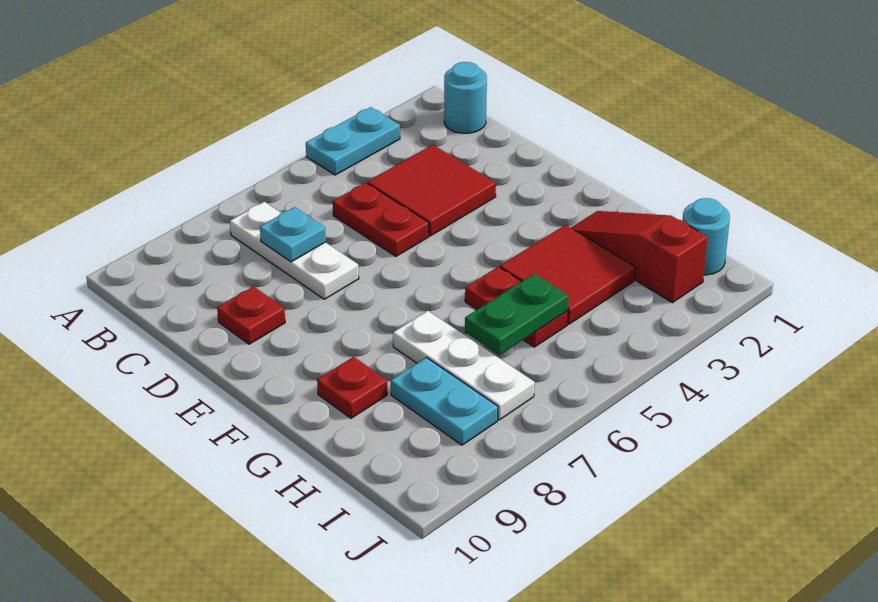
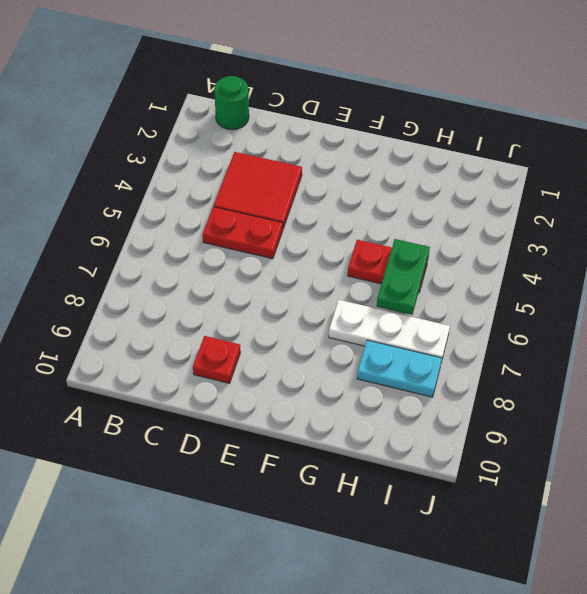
green 1x1 round brick [214,76,249,130] -> cyan 1x1 round brick [444,62,487,133]
none -> cyan 1x2 plate [306,107,400,175]
none -> white 1x3 plate [230,202,359,299]
none -> red 1x3 slope [571,211,708,303]

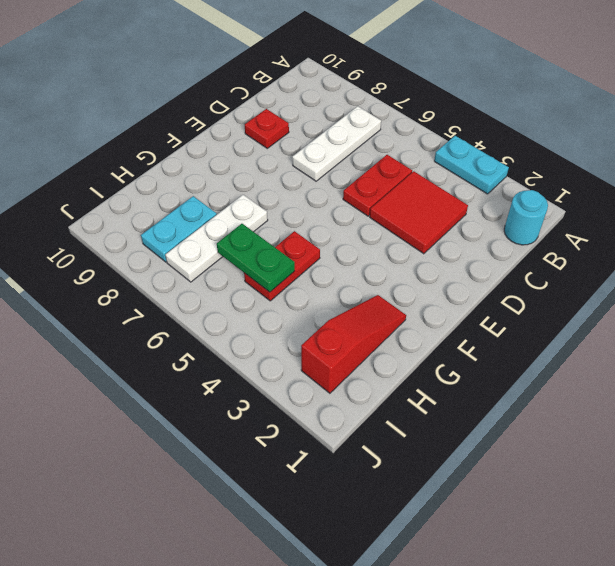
none -> red 2x2 tile [500,225,635,324]
none -> red 1x1 plate [317,357,387,418]
none -> cyan 1x1 round brick [682,198,730,275]

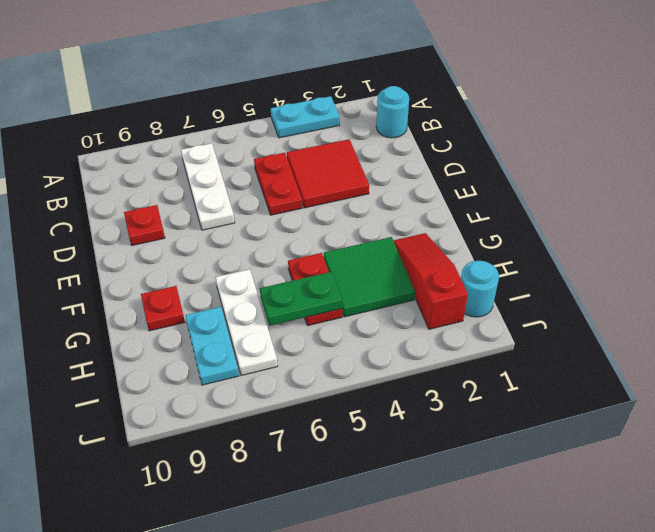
green 2x2 tile [324,237,415,317] -> red 2x2 tile [500,225,635,324]
none -> cyan 1x1 plate [260,207,326,262]

